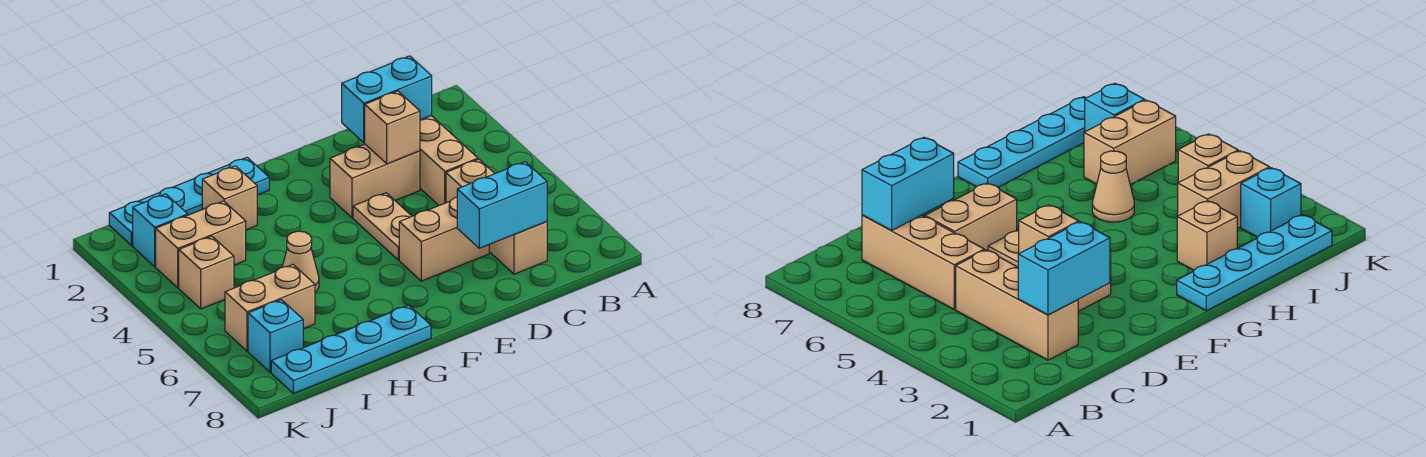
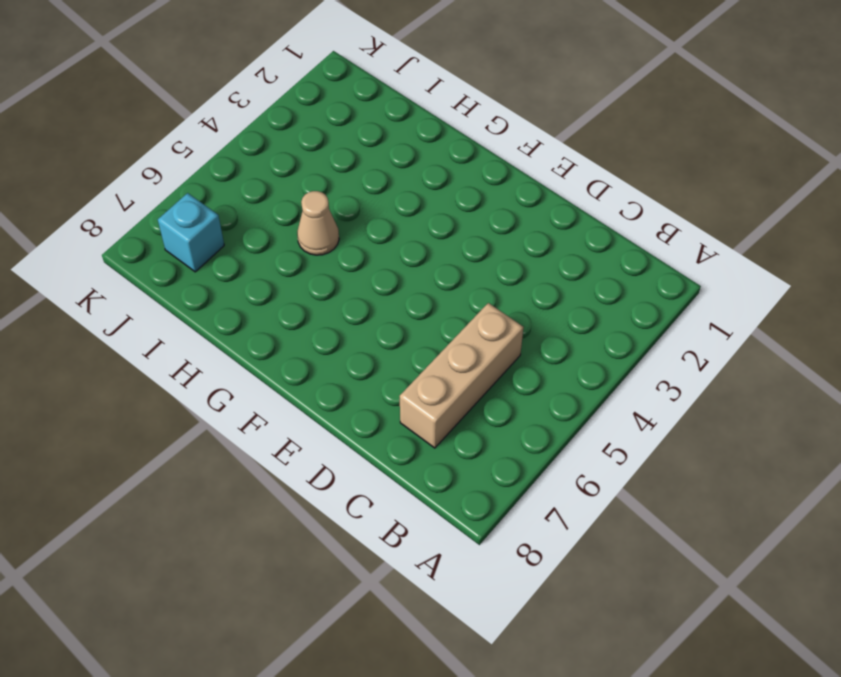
none -> tan 1x3 brick [420,116,478,205]
none -> tan 1x2 brick [330,144,420,218]
none -> tan 1x2 brick [399,197,489,281]

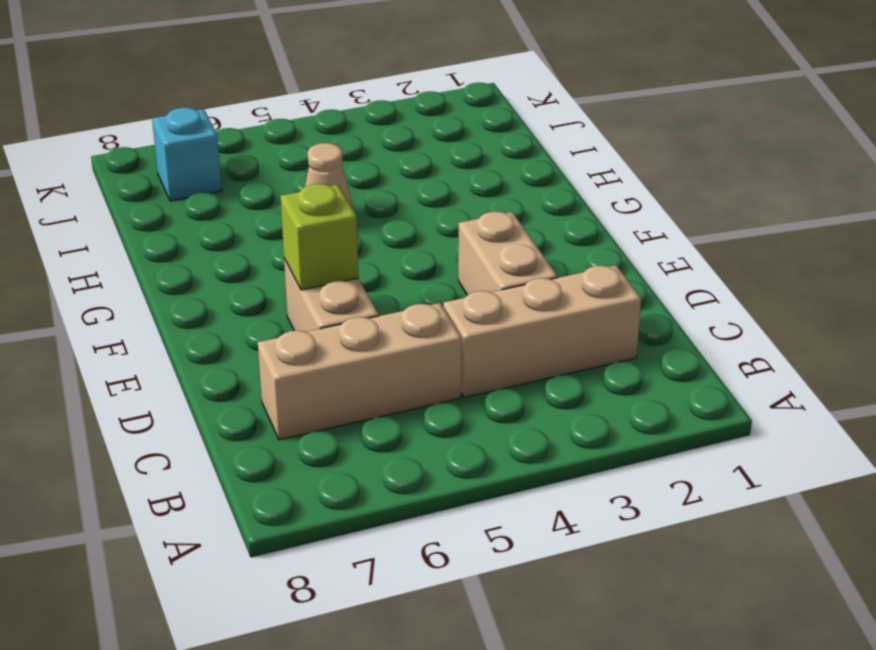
lime 1x1 brick [280,184,359,290] -> none
none -> tan 1x2 plate [353,193,412,260]
none -> cyan 1x4 plate [109,158,269,246]
none -> cyan 1x4 plate [271,305,431,393]

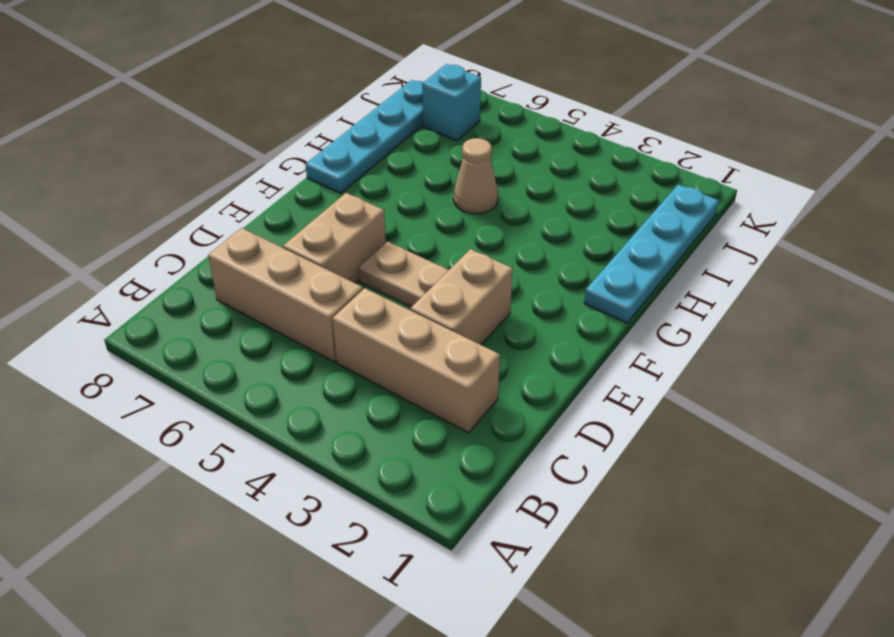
none -> tan 1x1 brick [202,166,257,230]
none -> tan 1x2 brick [156,201,246,288]
none -> tan 1x2 brick [225,265,315,351]

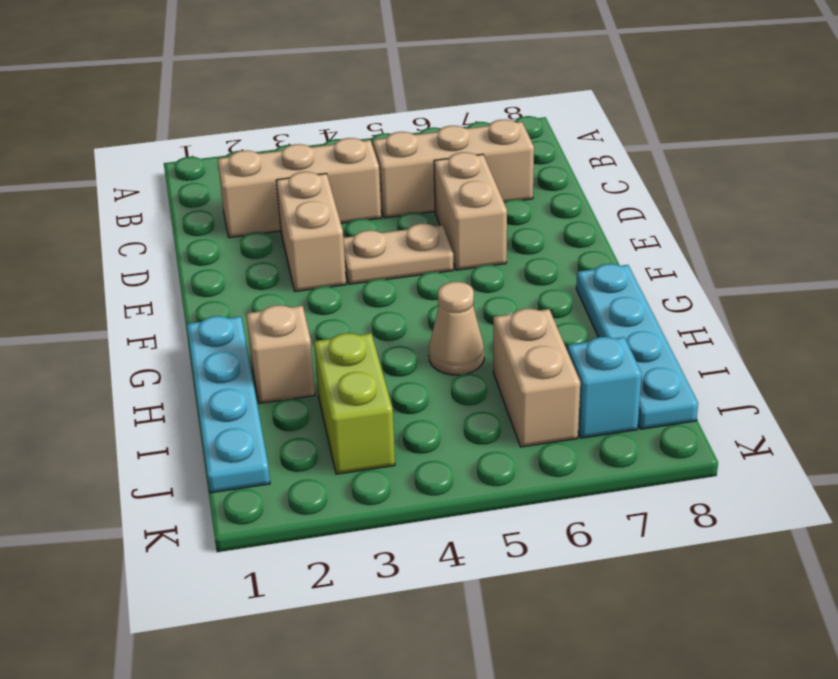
lime 1x2 brick [314,333,395,474] -> tan 1x2 brick [156,201,246,288]
none -> cyan 1x1 brick [133,194,188,266]
none -> tan 1x1 brick [179,236,234,309]
none -> cyan 1x2 brick [342,56,432,142]

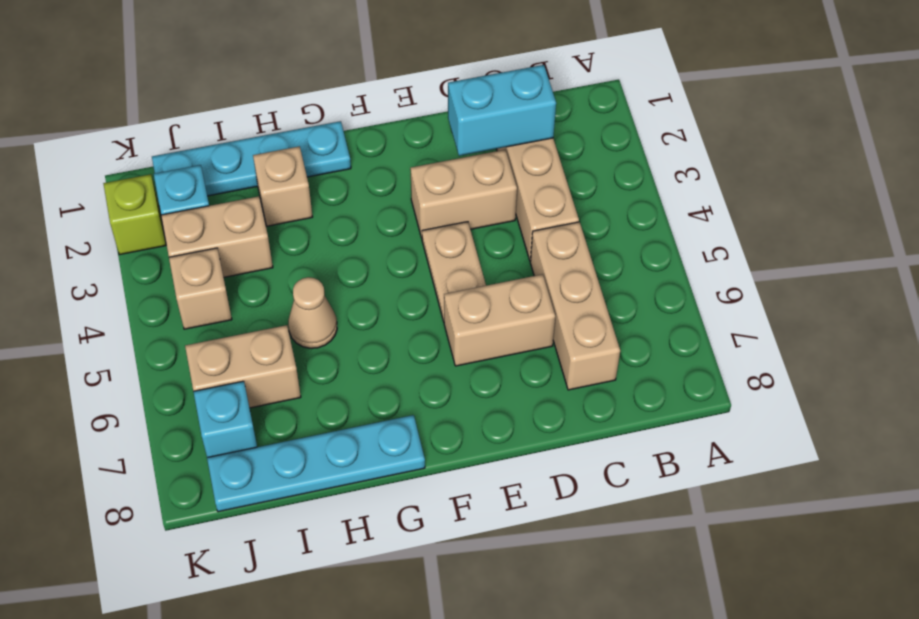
lime 1x1 brick [103,174,166,255] -> none
none -> cyan 1x2 brick [457,162,547,248]
none -> tan 1x1 brick [365,91,420,164]

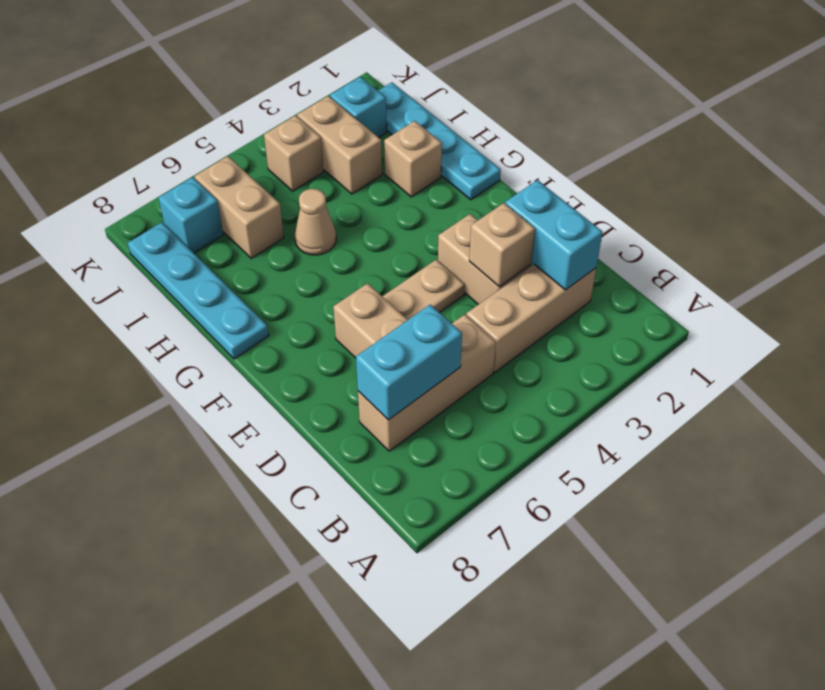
cyan 1x2 brick [356,305,462,420] -> cyan 1x2 brick turned to [457,162,547,248]

